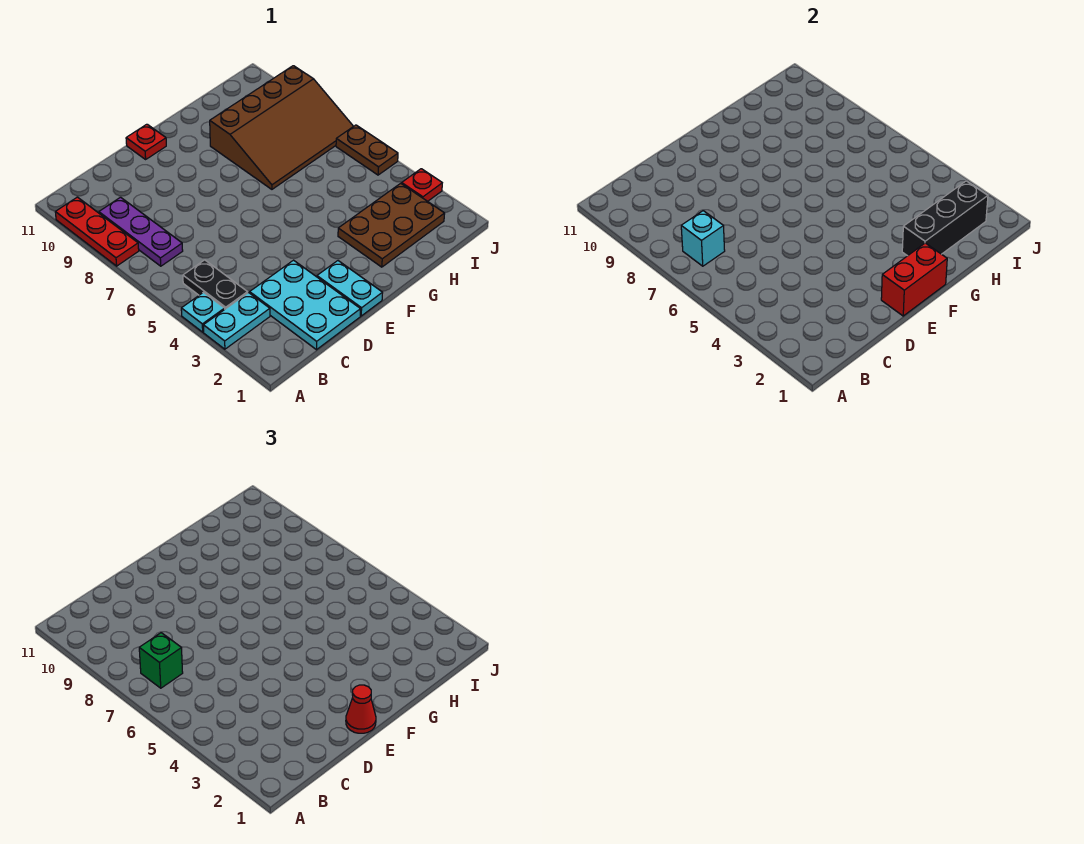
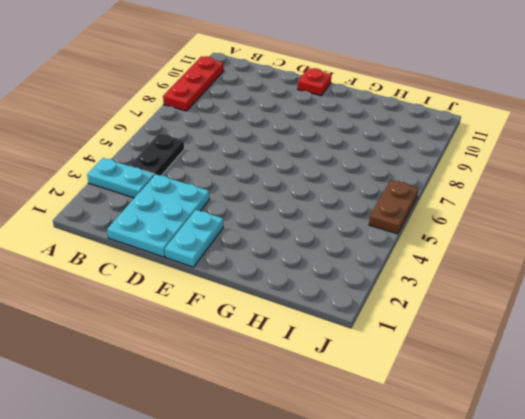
none -> cyan 1x1 plate [181,292,225,332]
none -> purple 1x3 plate [99,197,183,266]
none -> brown 2x3 plate [338,183,445,267]

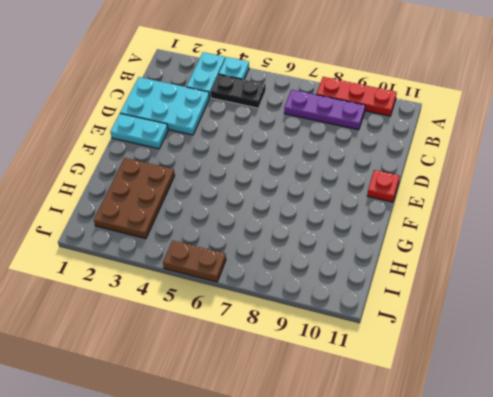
none -> brown 3x4 slope [210,66,353,189]
none -> red 1x1 plate [402,169,442,201]
none -> cyan 1x1 brick [681,211,725,266]

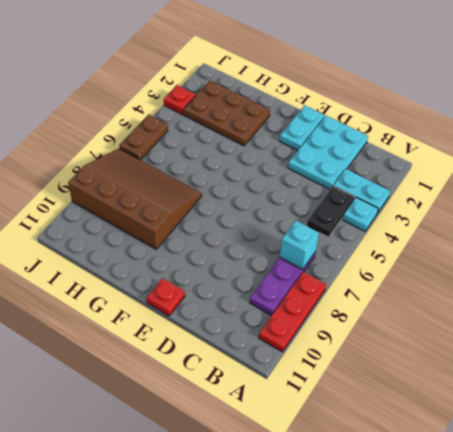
none -> red 1x2 brick [881,243,947,316]
none -> black 1x3 brick [902,181,988,256]
none -> green 1x1 brick [139,633,183,688]

